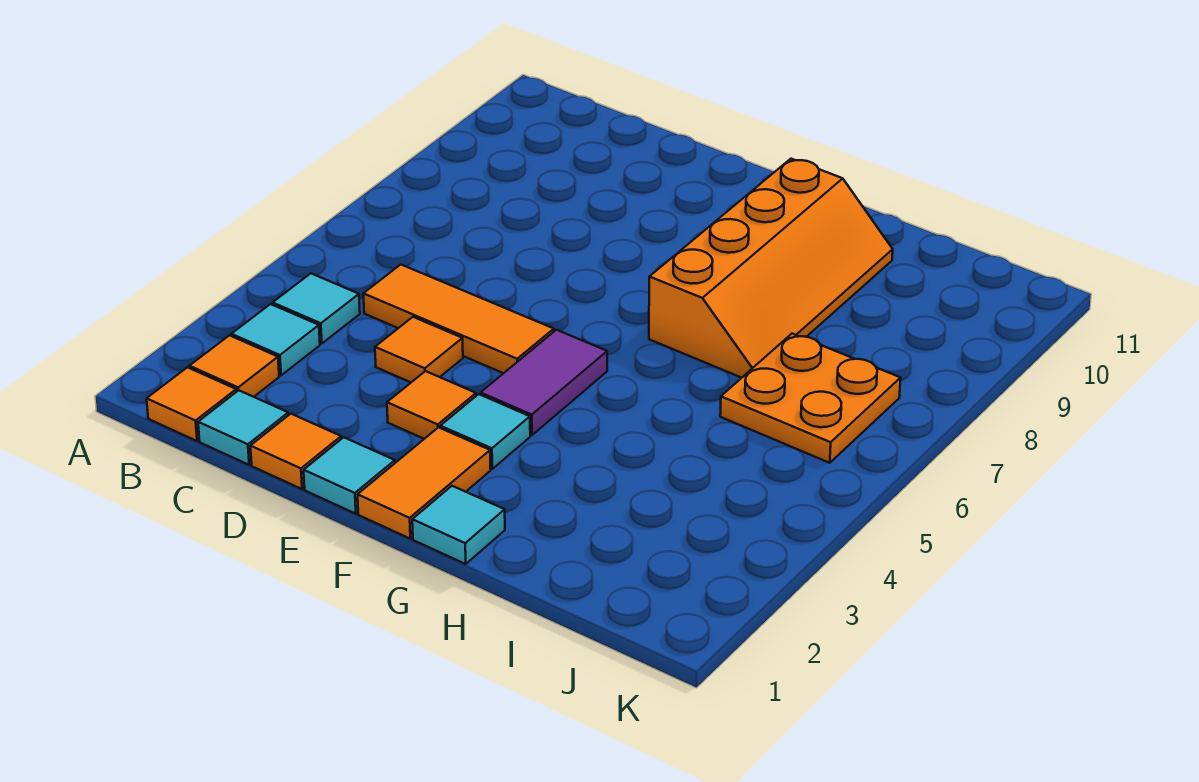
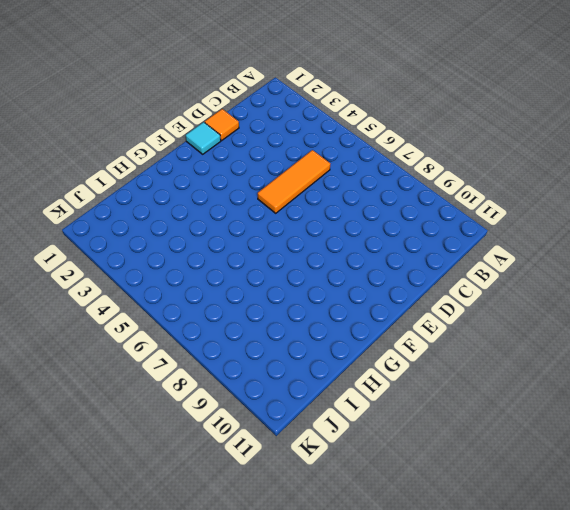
none -> orange 1x1 tile [147,367,236,441]
none -> orange 1x1 tile [189,335,279,397]
none -> cyan 1x1 tile [231,304,320,375]

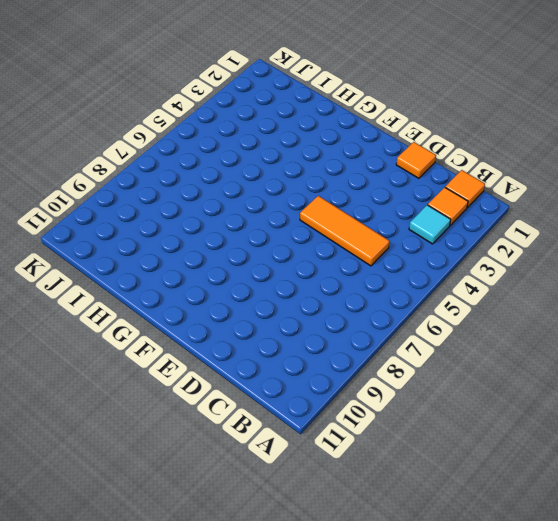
none -> cyan 1x1 tile [273,274,360,344]
none -> cyan 1x1 tile [198,390,288,465]
none -> orange 1x1 tile [375,317,463,382]

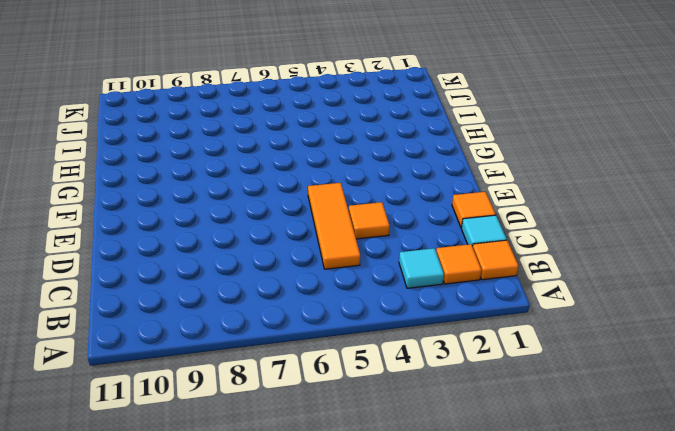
none -> cyan 1x1 tile [273,274,360,344]
none -> cyan 1x1 tile [304,437,395,514]
none -> orange 1x1 tile [387,371,476,439]

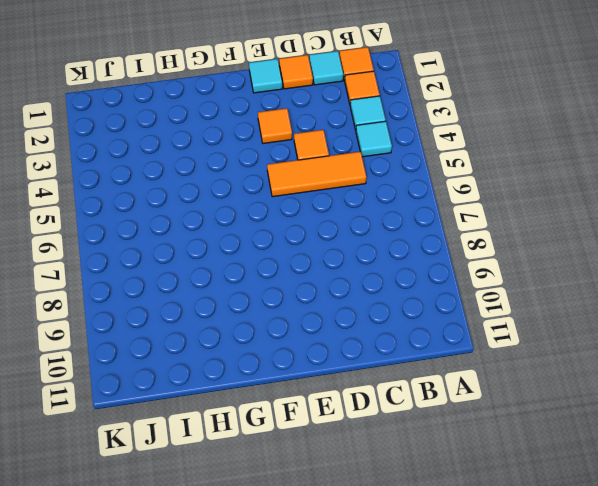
none -> orange 1x2 tile [358,427,491,539]
none -> cyan 1x1 tile [440,394,530,469]
none -> purple 1x2 tile [481,330,607,435]

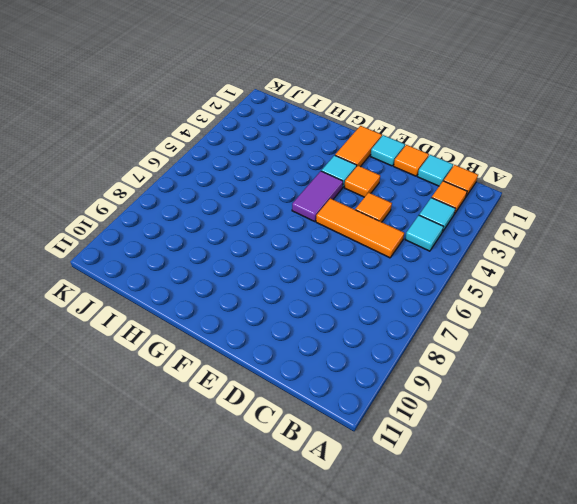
none -> cyan 1x1 tile [412,486,505,564]
none -> orange 2x4 slope [649,159,893,378]
none -> orange 2x2 plate [720,334,901,463]

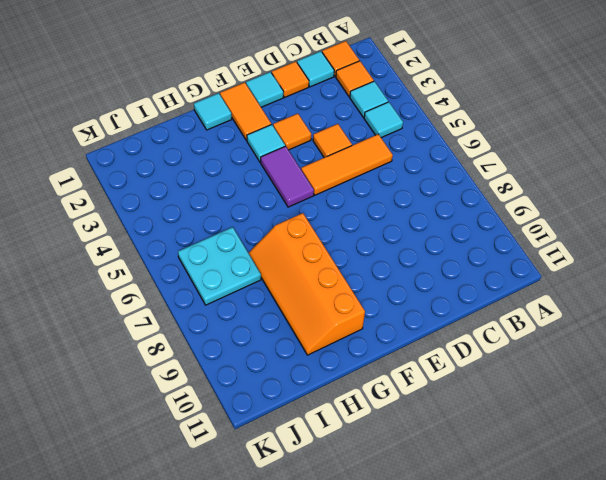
cyan 2x2 plate [178,227,261,305] -> orange 2x2 plate [720,334,901,463]

